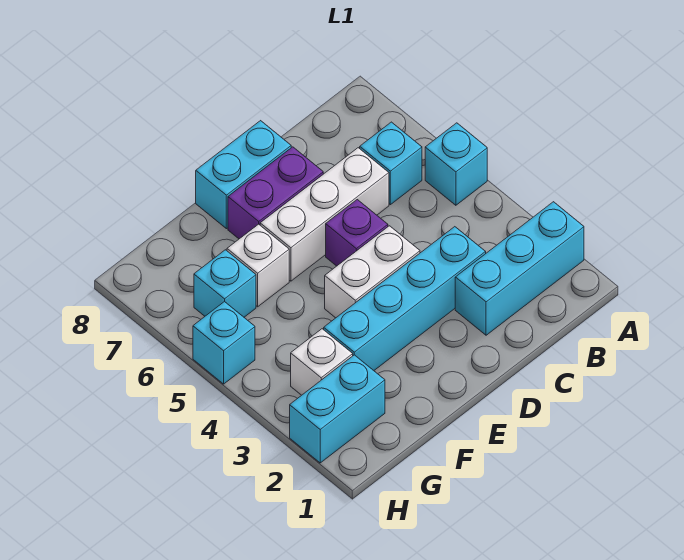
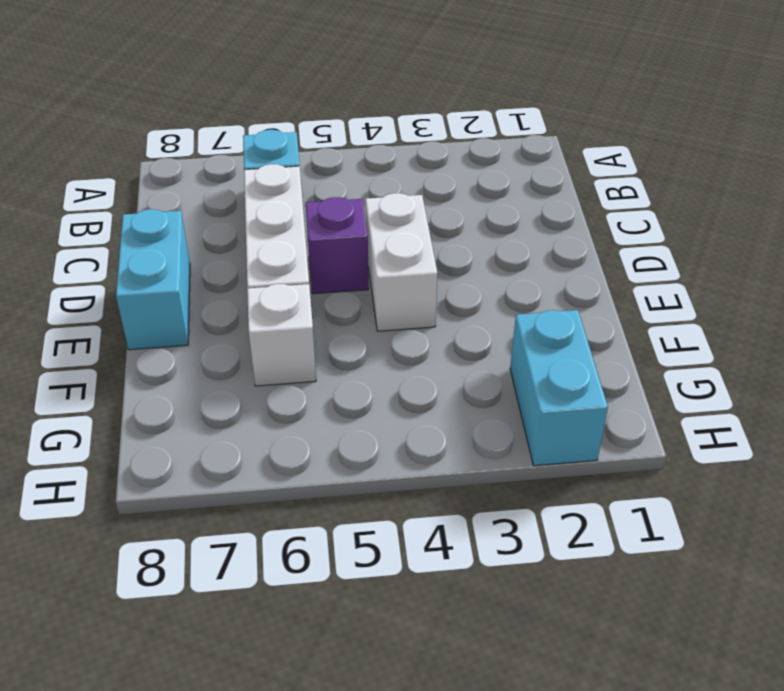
none -> cyan 1x3 brick [455,202,584,335]
none -> cyan 1x1 brick [425,123,487,205]
none -> cyan 1x4 brick [324,227,486,370]

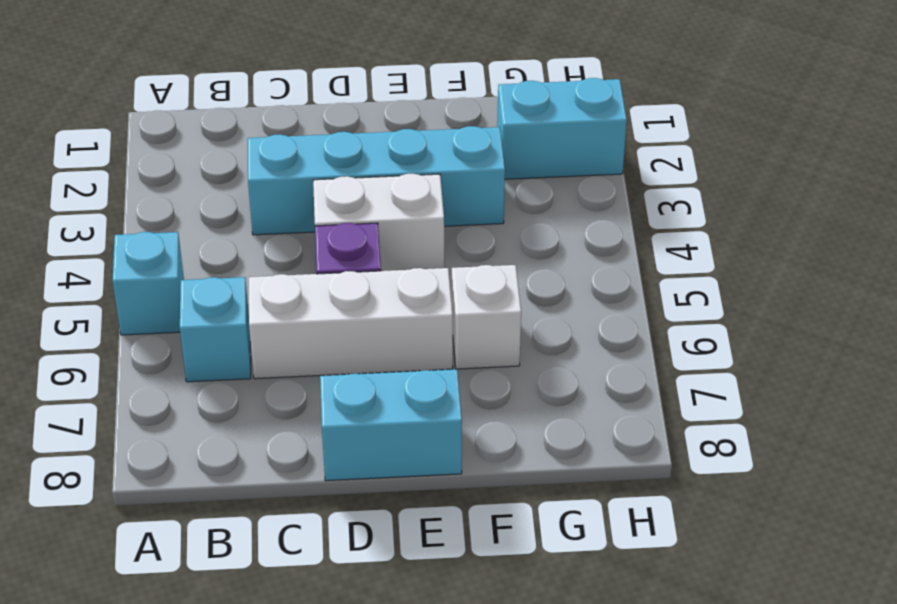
none -> cyan 1x3 brick [455,202,584,335]
none -> purple 1x2 brick [228,147,323,239]
none -> white 1x1 brick [291,329,353,395]

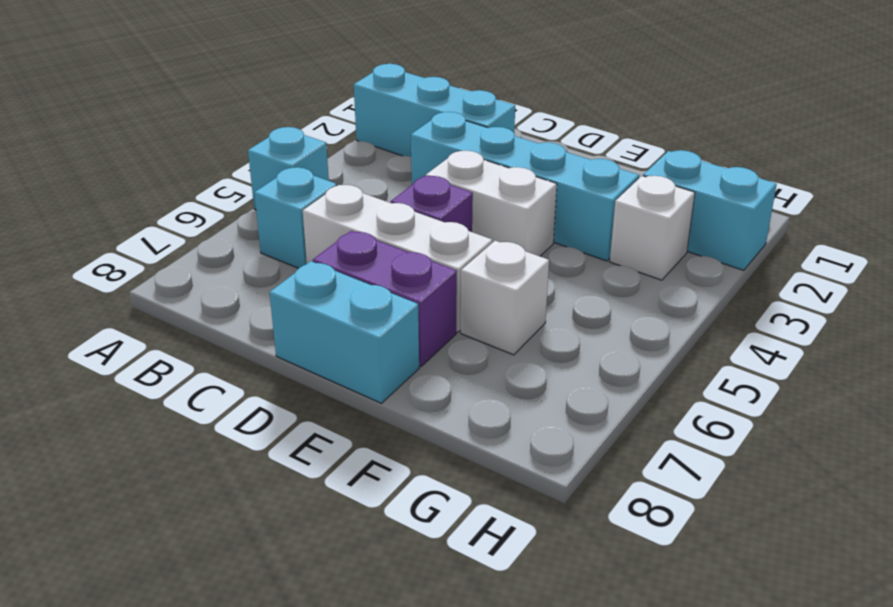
none -> cyan 1x1 brick [194,250,256,317]
none -> cyan 1x1 brick [193,301,255,384]

